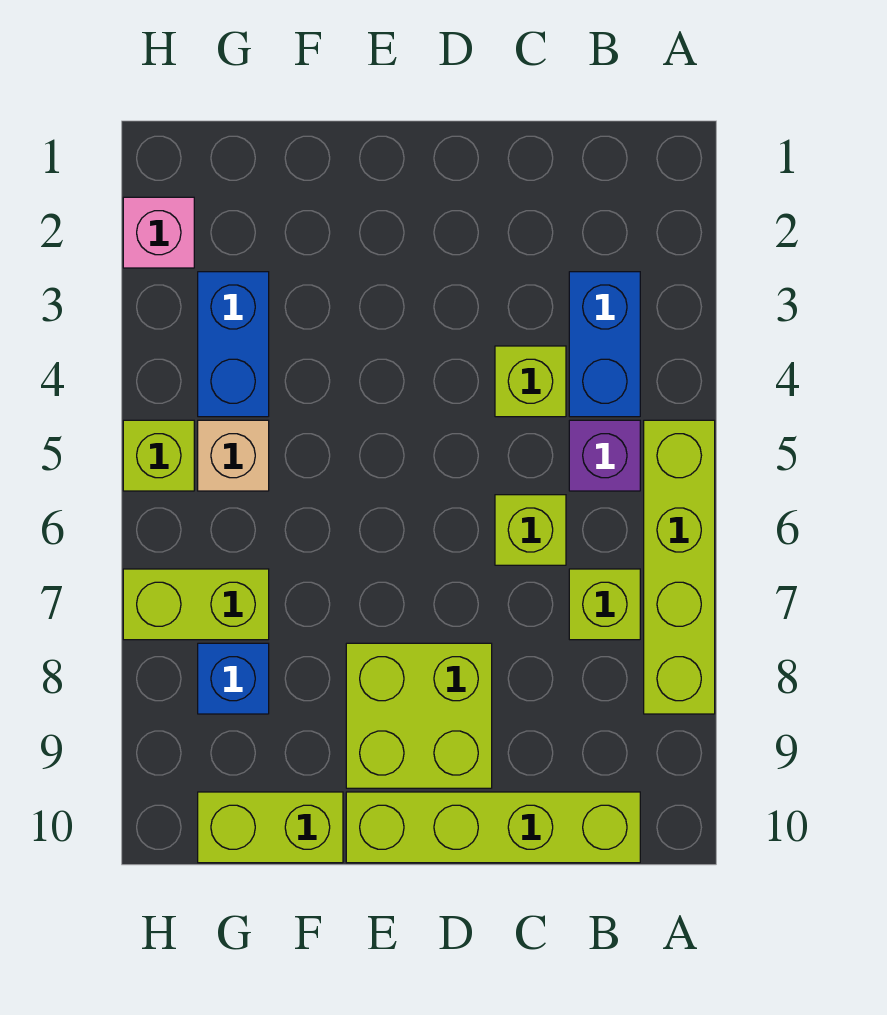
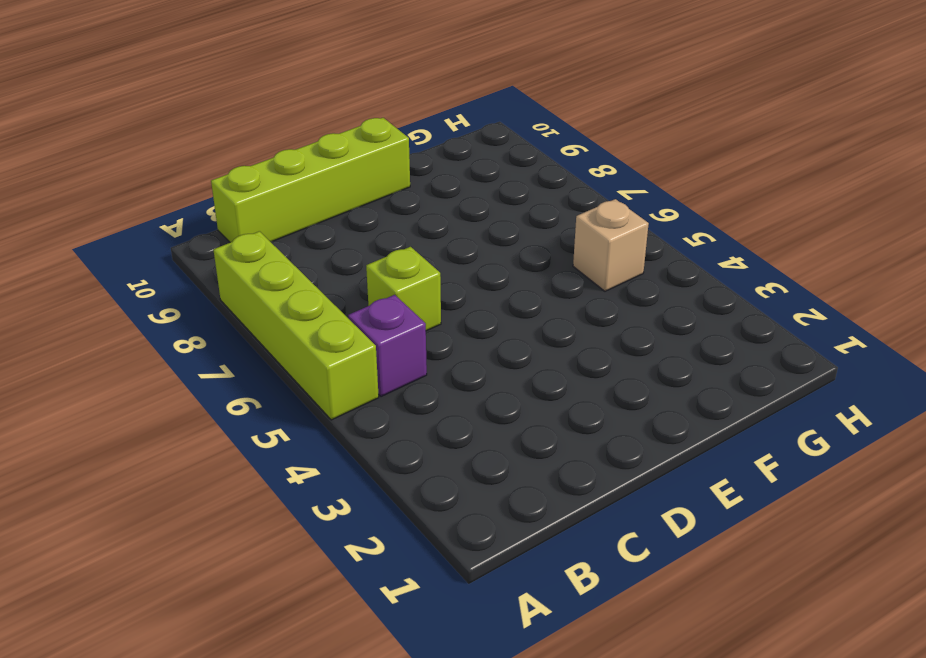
none -> blue 1x2 brick [569,272,640,417]
none -> lime 1x1 brick [569,569,640,640]
none -> lime 1x1 brick [495,346,566,417]

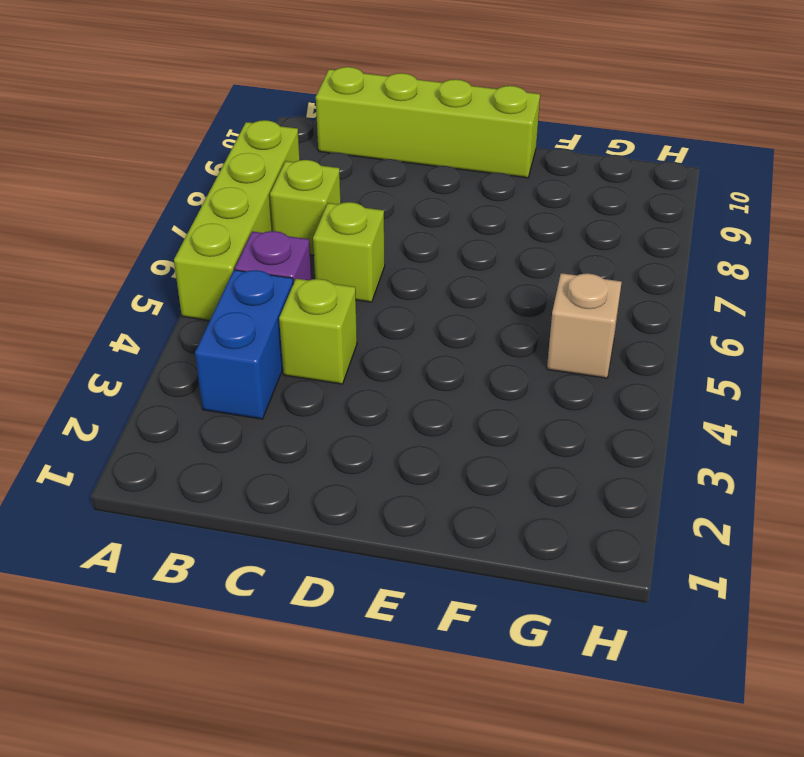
none -> lime 2x2 brick [346,643,492,788]
none -> lime 1x2 brick [198,792,343,863]
none -> blue 1x2 brick [198,272,269,417]

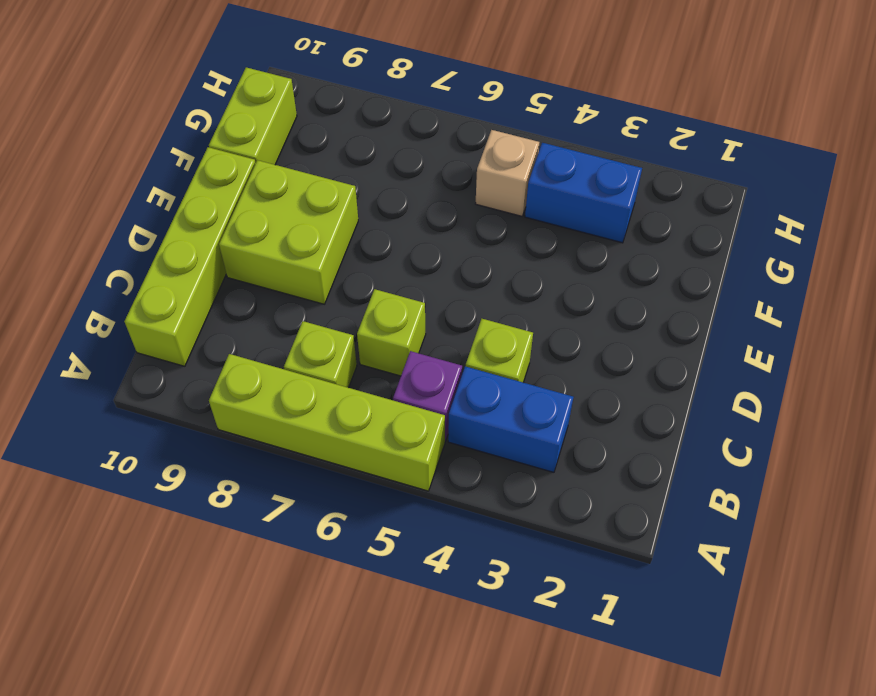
none -> lime 1x2 brick [123,569,269,640]
none -> blue 1x1 brick [198,643,269,714]
none -> pink 1x1 brick [123,197,194,268]

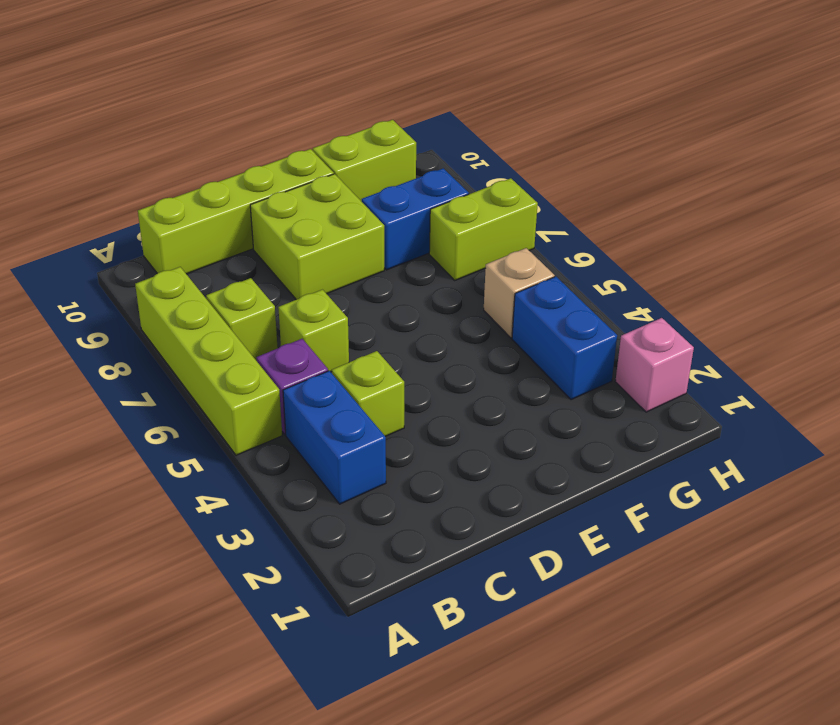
blue 1x2 brick [362,168,469,270] -> blue 1x1 brick [198,643,269,714]
none -> lime 1x1 brick [123,420,194,491]

